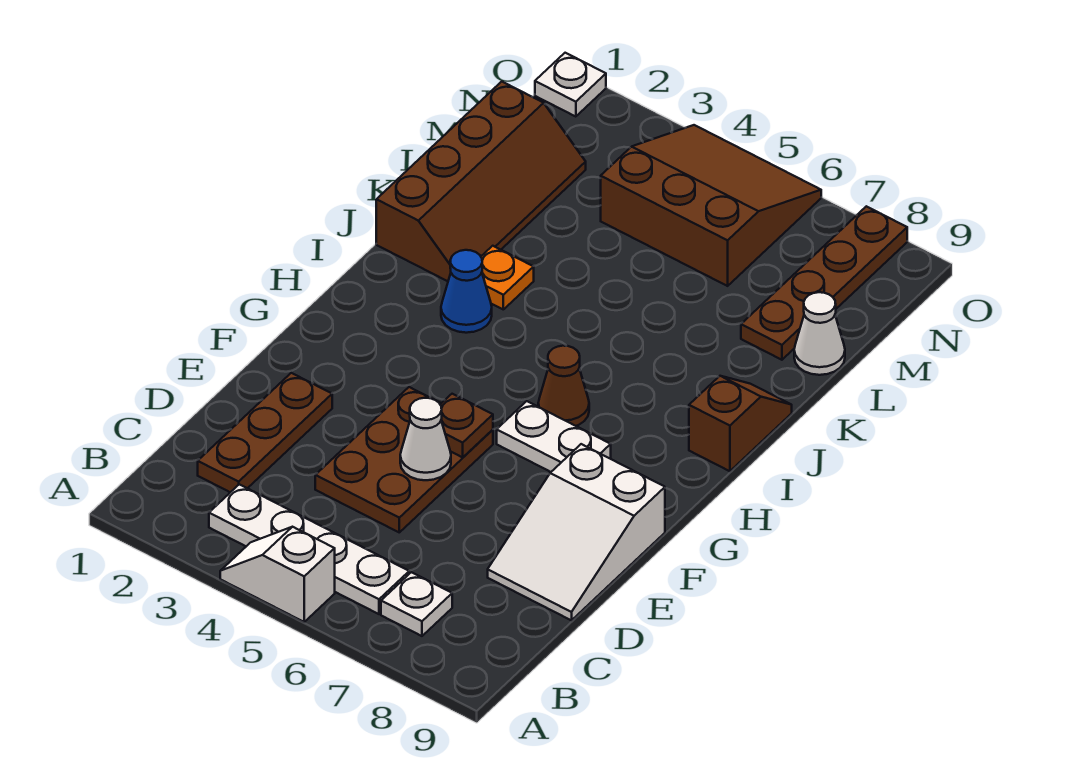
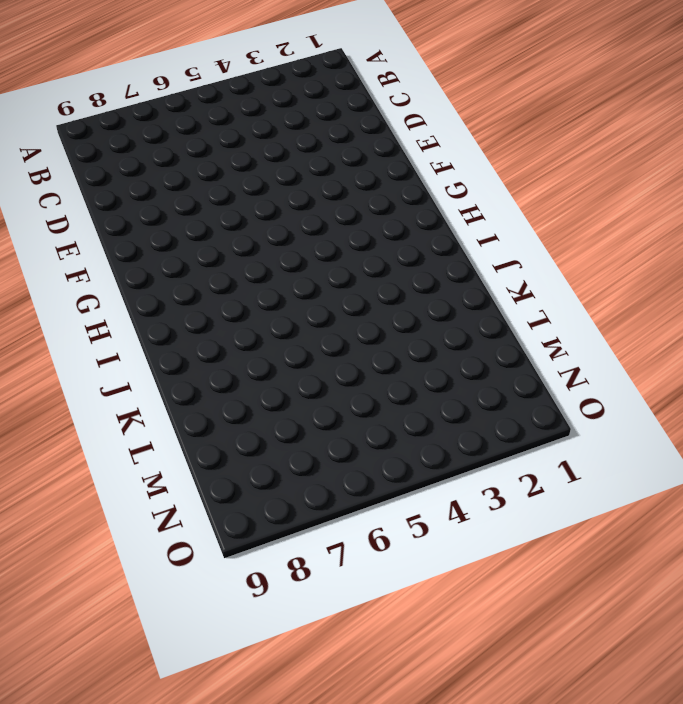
none -> white 1x2 slope [220,527,335,622]
none -> white 1x4 plate [209,484,409,614]
none -> white 1x1 plate [381,572,452,636]

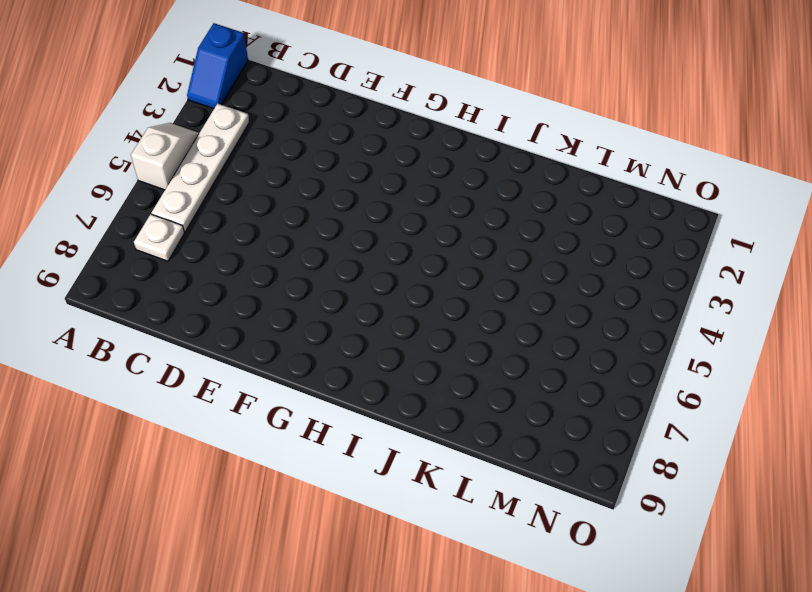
blue 1x2 slope [187,23,248,109] -> none
none -> brown 1x3 plate [198,373,332,492]
none -> brown 2x3 plate [315,387,493,532]
none -> white 2x3 slope [488,444,665,620]

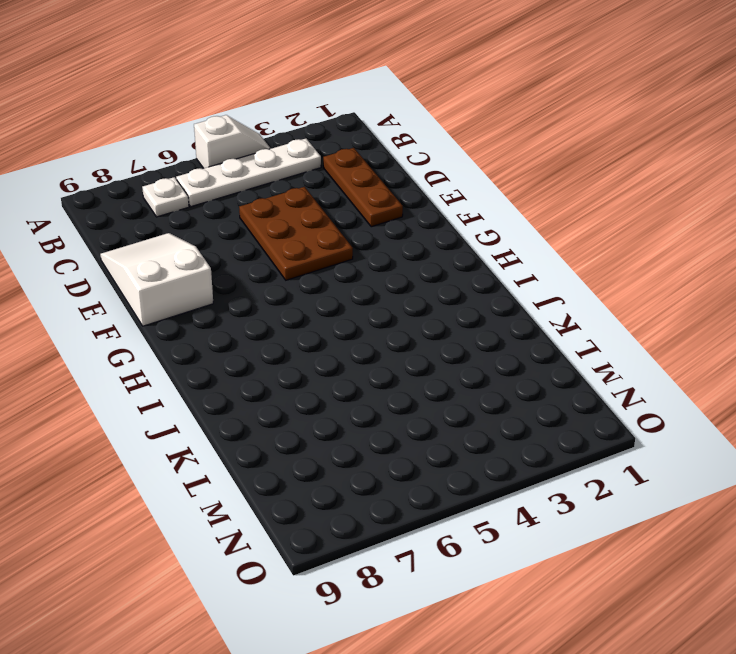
none -> white 1x2 plate [497,401,611,472]
none -> brown 1x1 cone [538,346,589,426]
none -> blue 1x1 cone [441,250,492,333]

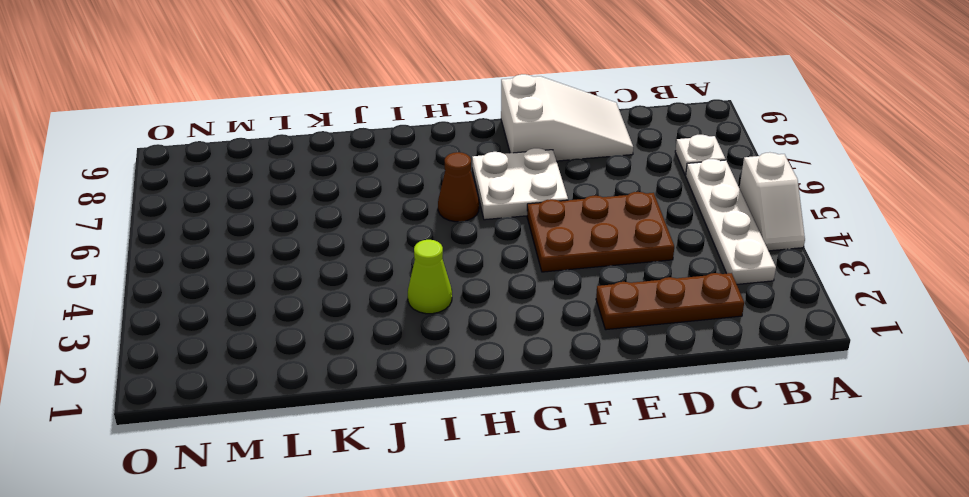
white 2x2 plate [472,148,568,220] -> white 1x2 plate [497,401,611,472]
lime 1x1 cone [408,240,452,314] -> blue 1x1 cone [441,250,492,333]
none -> brown 1x2 slope [689,376,792,471]
none -> brown 2x4 slope [376,82,586,281]
none -> orange 1x1 plate [481,246,534,309]

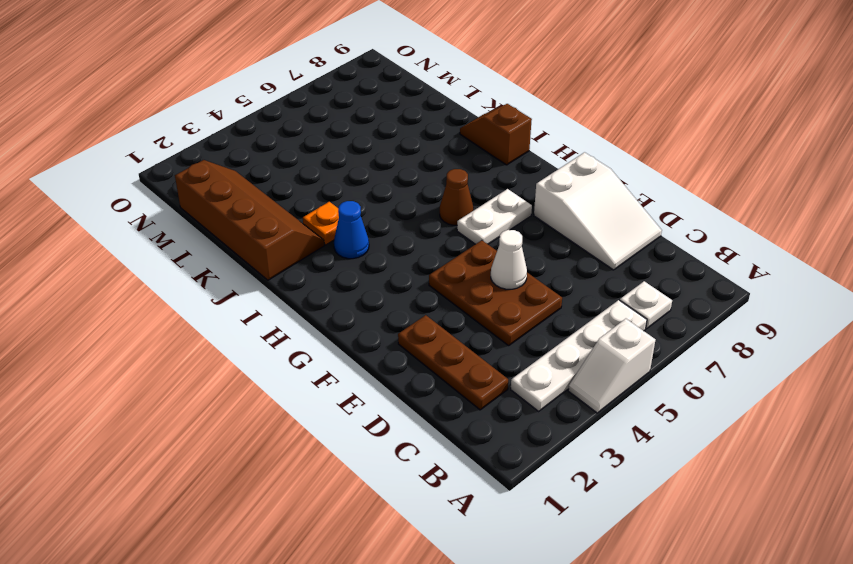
none -> brown 1x4 plate [741,206,907,360]
none -> white 1x1 cone [794,292,845,375]
none -> brown 3x3 slope [601,125,821,286]

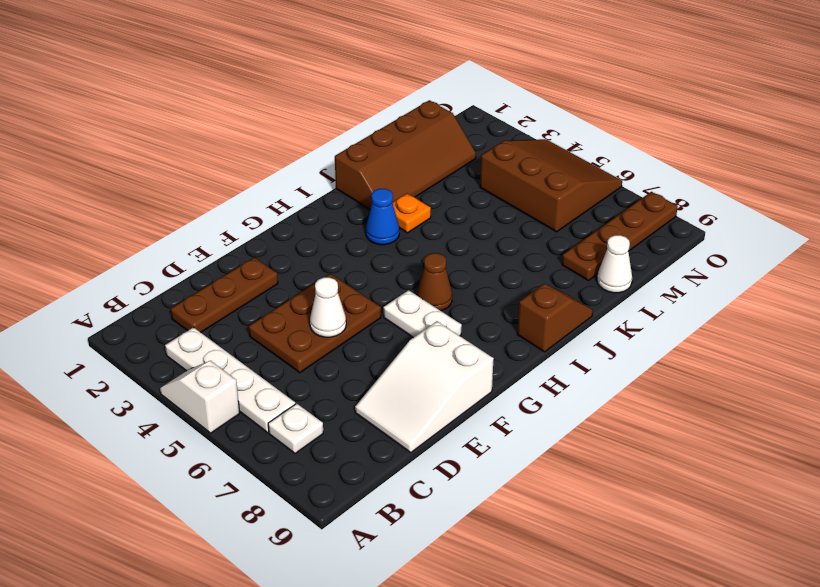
none -> white 1x1 plate [535,53,606,117]
none -> brown 1x1 plate [440,394,493,457]

